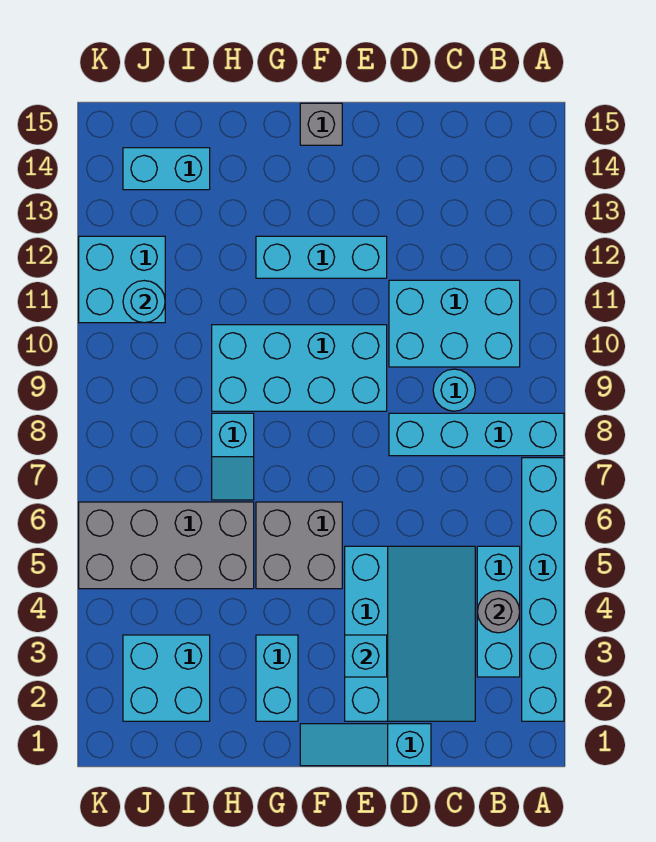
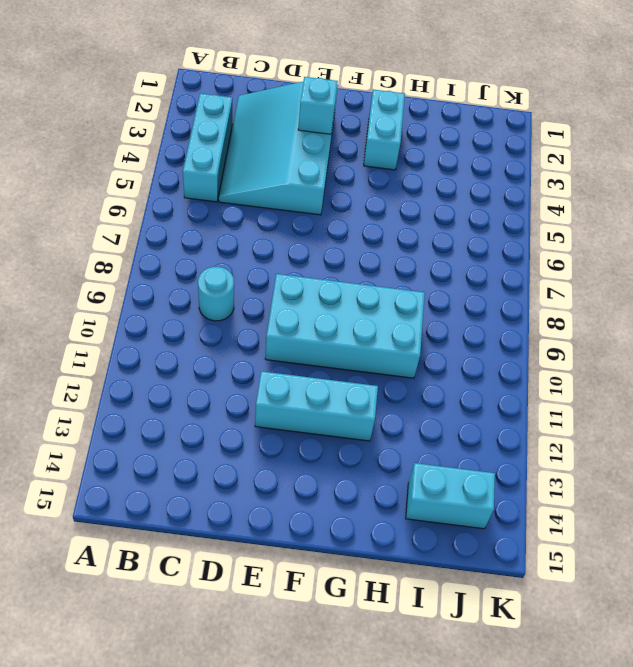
none -> cyan 1x6 brick [522,458,564,721]
none -> cyan 1x4 brick [389,413,564,456]
none -> cyan 2x3 brick [389,280,520,367]

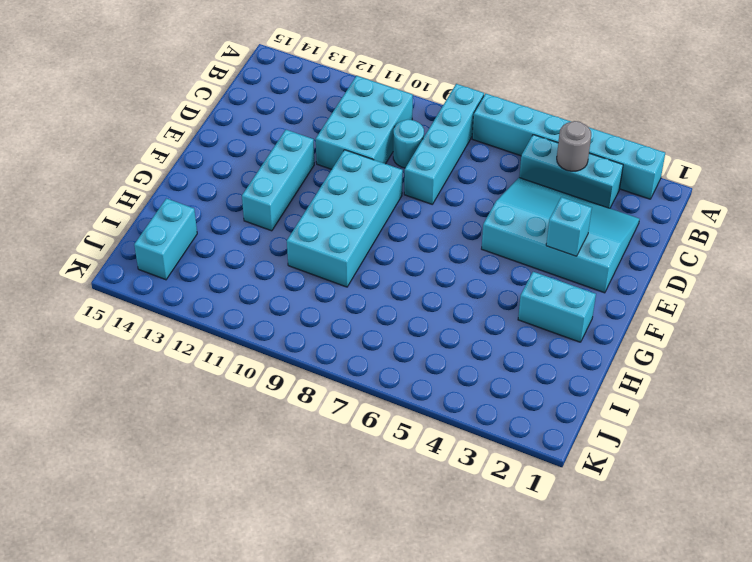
none -> cyan 1x3 slope [300,724,431,766]
none -> grey 2x2 brick [256,502,342,589]
none -> grey 1x1 brick [300,103,342,145]

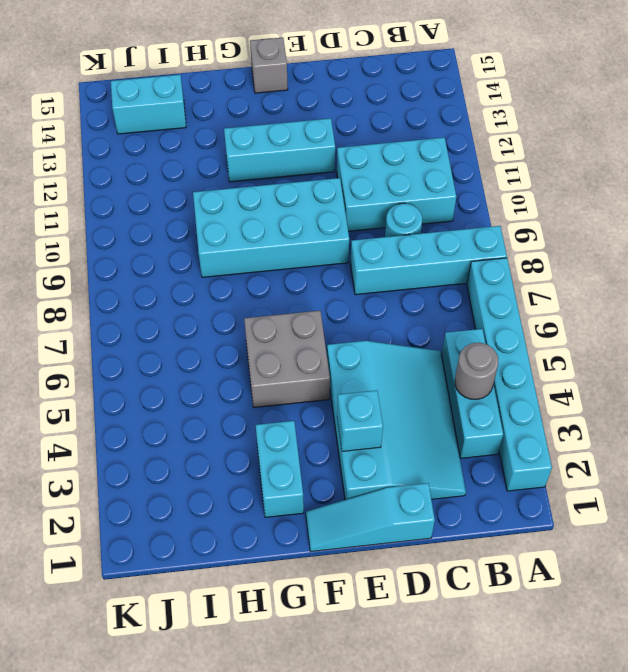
none -> grey 2x4 brick [79,502,254,589]
none -> cyan 1x2 slope [212,413,254,500]
none -> cyan 2x2 brick [123,635,210,721]

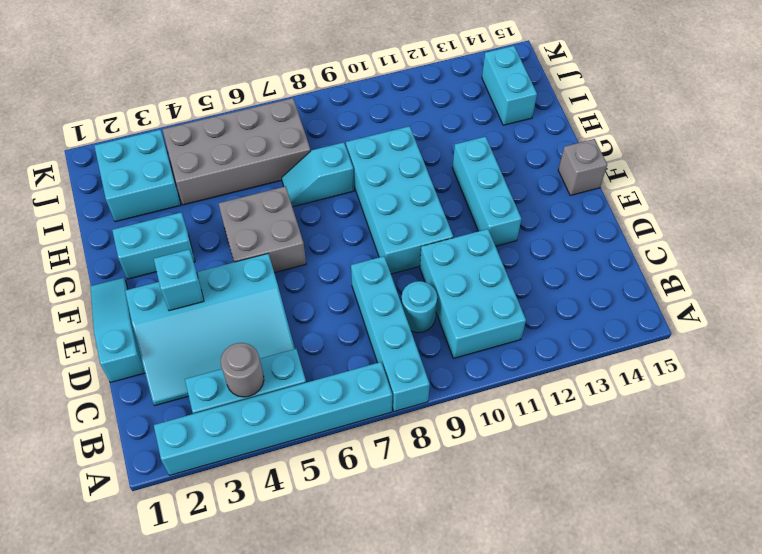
grey 2x4 brick [163,98,311,205] -> grey 2x4 brick turned to [79,502,254,589]
none -> cyan 2x2 brick [79,236,165,323]
none -> cyan 1x1 round brick [123,281,165,323]

